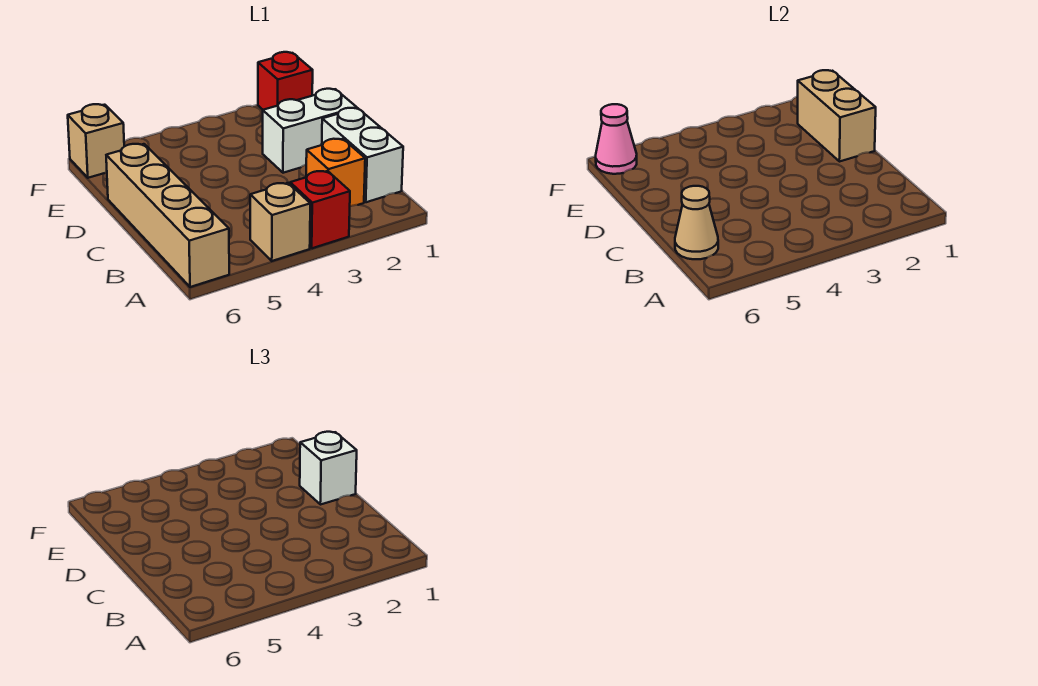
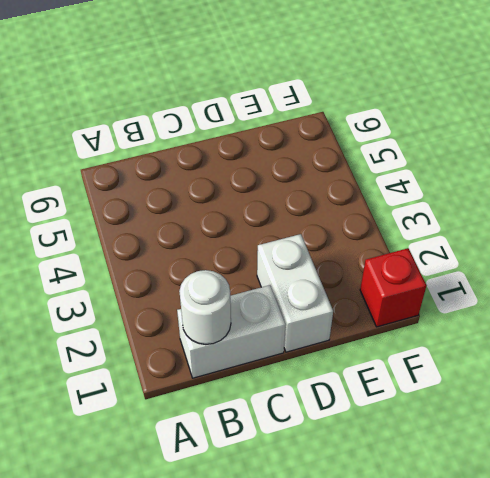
white 1x1 round brick [179,270,231,344] -> none
none -> red 1x1 brick [290,171,350,248]
none -> tan 1x1 brick [250,183,310,261]
none -> tan 1x4 brick [106,144,229,287]

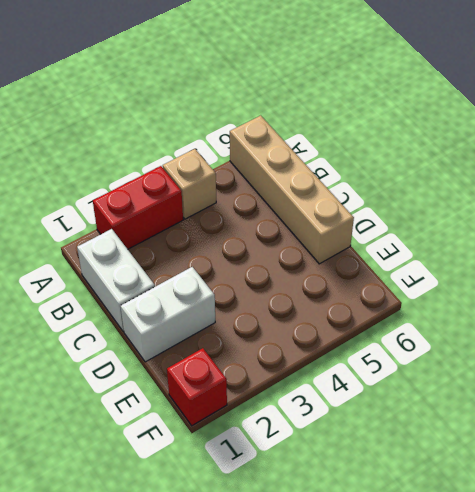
red 1x2 brick [93,166,183,249] -> red 1x1 brick [290,171,350,248]
none -> orange 1x1 brick [306,139,365,206]
none -> tan 1x1 brick [68,104,124,178]
none -> tan 1x1 cone [675,186,718,259]

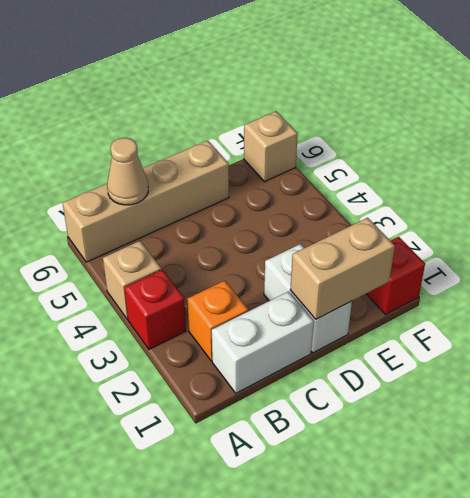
none -> pink 1x1 cone [596,104,637,174]
none -> white 1x1 brick [300,432,357,505]

